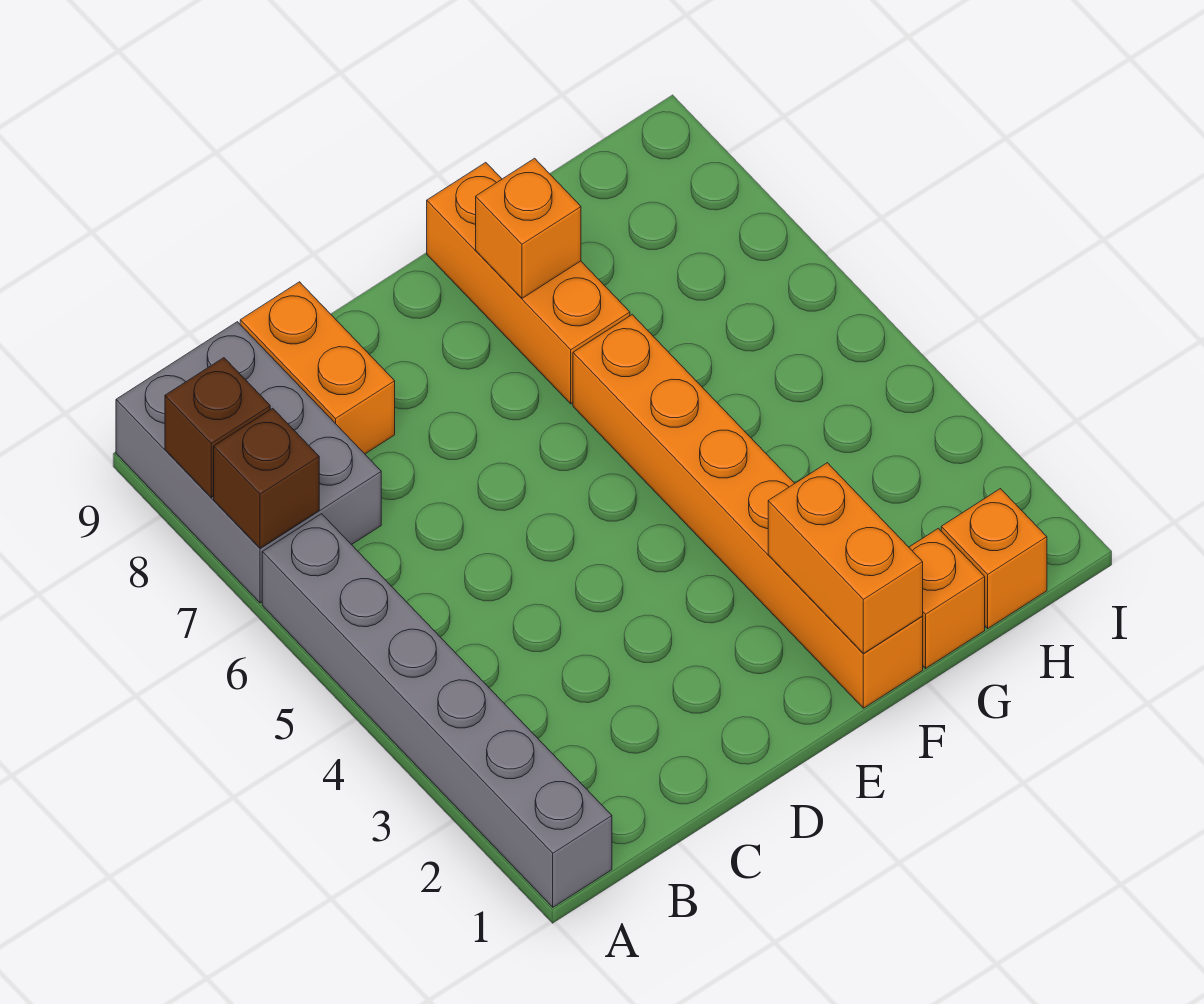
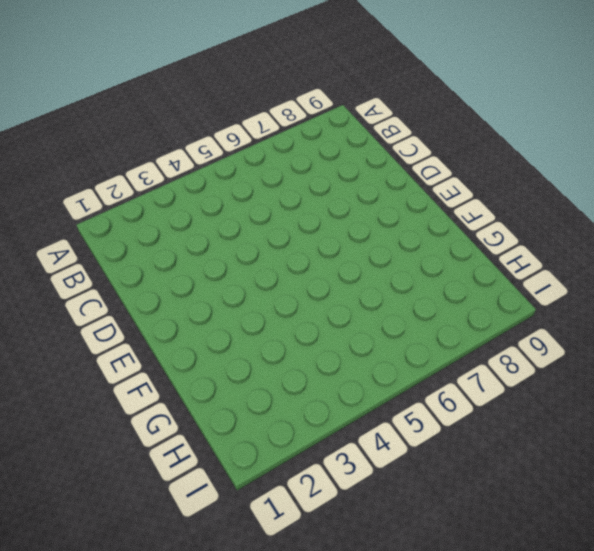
none -> grey 1x6 brick [262,514,612,907]
none -> grey 2x3 brick [116,322,381,603]

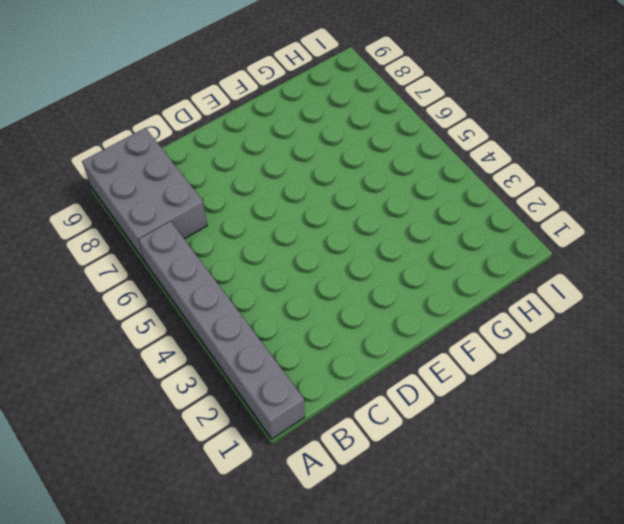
none -> orange 1x2 brick [240,282,395,454]
none -> orange 1x6 brick [573,315,923,708]

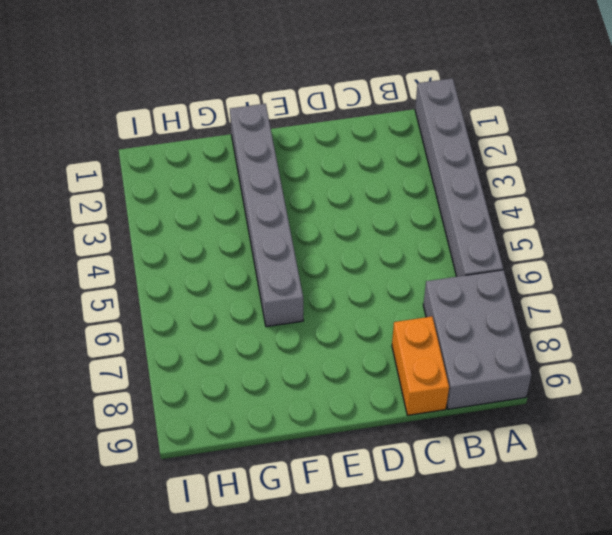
grey 1x6 brick [230,104,303,327] -> orange 1x6 brick [573,315,923,708]
none -> orange 1x3 brick [427,163,630,404]
none -> orange 1x1 brick [909,528,985,668]

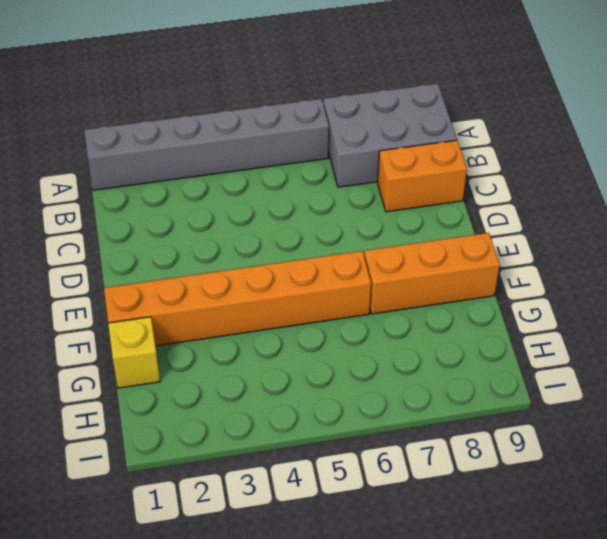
yellow 1x1 brick [108,317,160,388] -> orange 1x1 brick [909,528,985,668]
none -> orange 1x1 brick [941,489,1047,628]
none -> brown 1x1 brick [214,408,319,548]

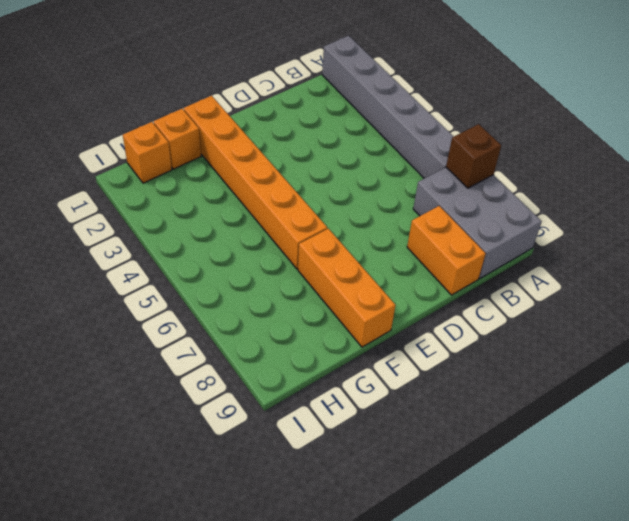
none -> brown 1x1 brick [165,358,270,497]
none -> orange 1x2 brick [768,463,923,654]

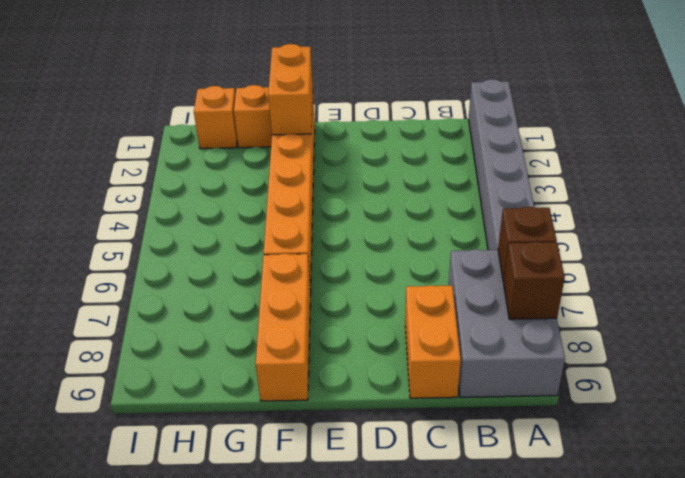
none -> orange 1x1 brick [476,158,581,298]

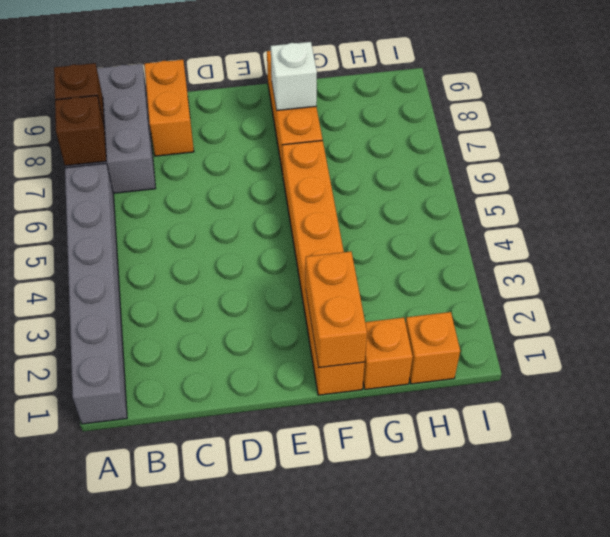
white 1x1 brick [271,42,317,110] -> orange 1x1 brick [476,158,581,298]

